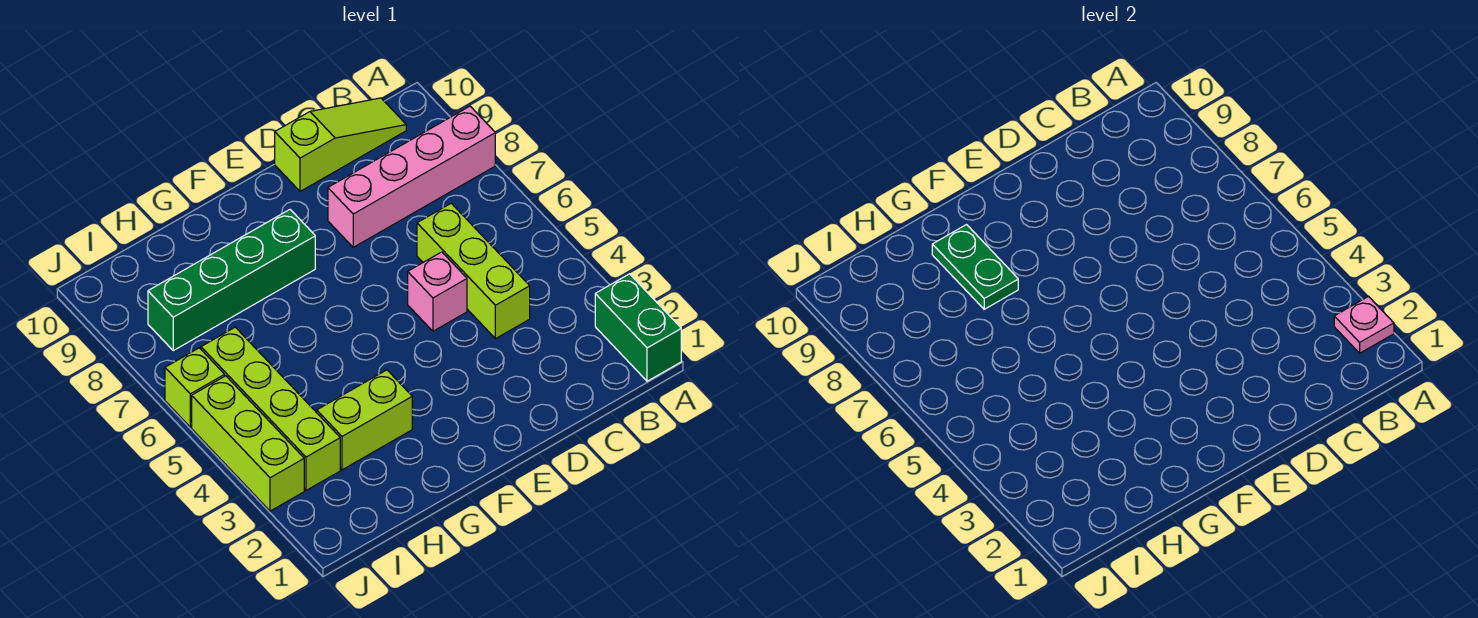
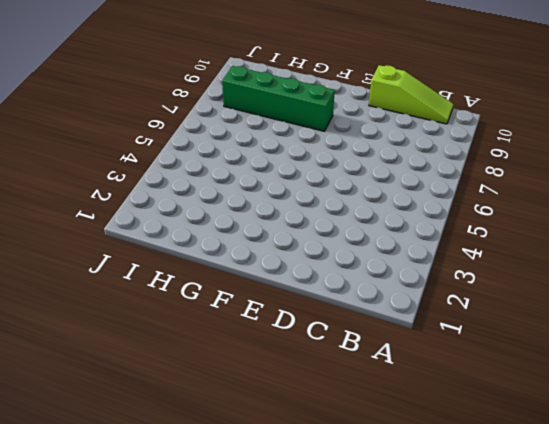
none -> green 1x2 brick [595,274,681,381]
none -> pink 1x4 brick [328,106,495,247]
none -> lime 1x3 brick [417,203,530,339]

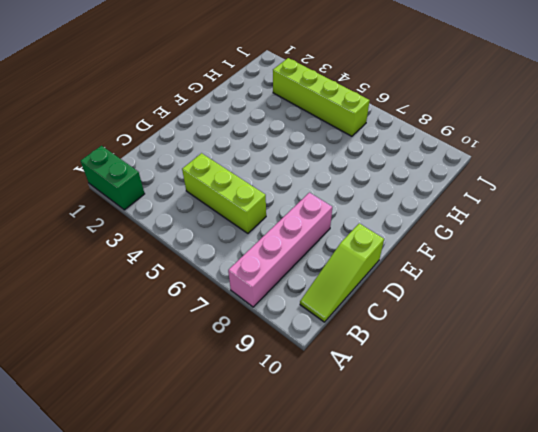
none -> pink 1x1 brick [408,252,467,331]
none -> green 1x4 brick [148,210,315,350]
none -> lime 1x2 brick [317,370,412,470]

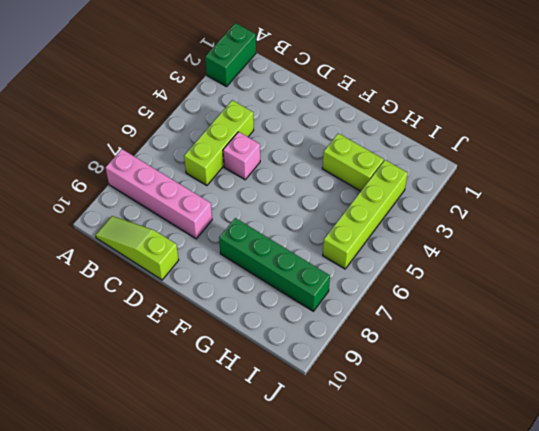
none -> lime 1x3 brick [192,376,304,511]
none -> lime 1x1 brick [165,348,225,427]
none -> pink 1x1 plate [1334,297,1394,353]

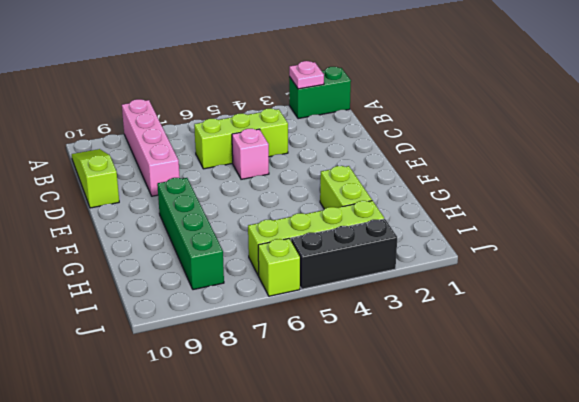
black 1x3 brick [291,219,397,289] -> lime 1x3 brick [192,376,304,511]
none -> green 1x2 plate [932,225,1018,309]

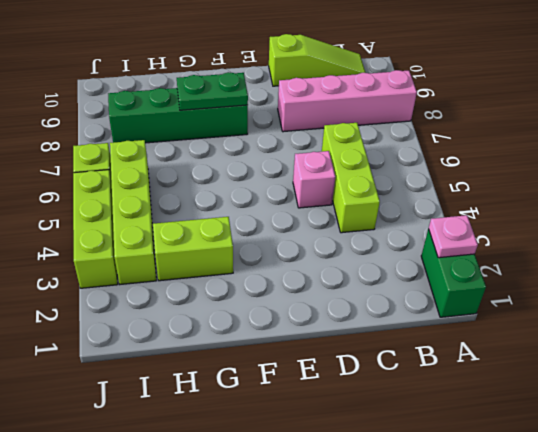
green 1x2 plate [177,72,248,110] -> green 1x2 plate turned to [932,225,1018,309]

